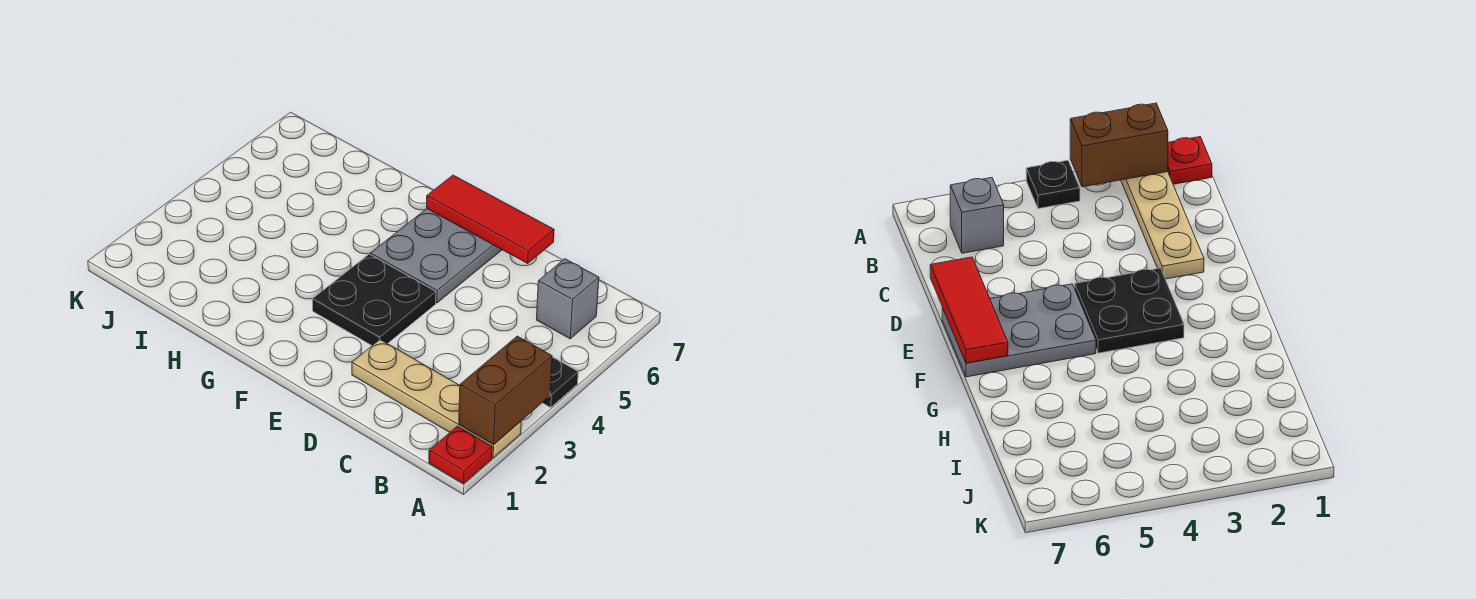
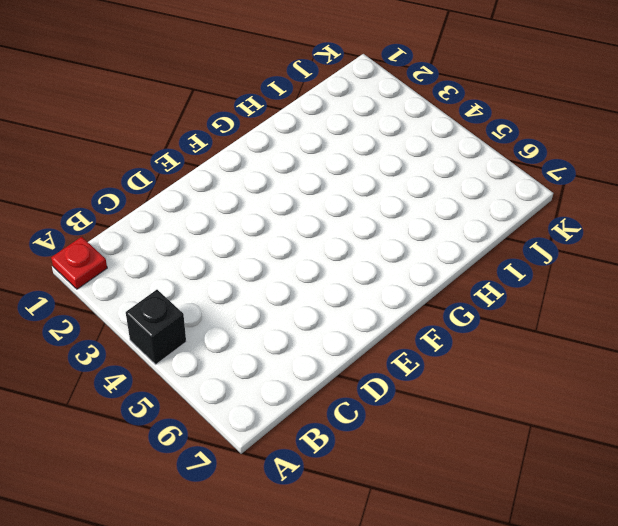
black 1x1 brick [126,290,186,364] -> black 1x1 plate [542,357,578,407]
none -> tan 1x4 plate [352,340,521,458]
none -> grey 1x1 brick [537,259,599,339]

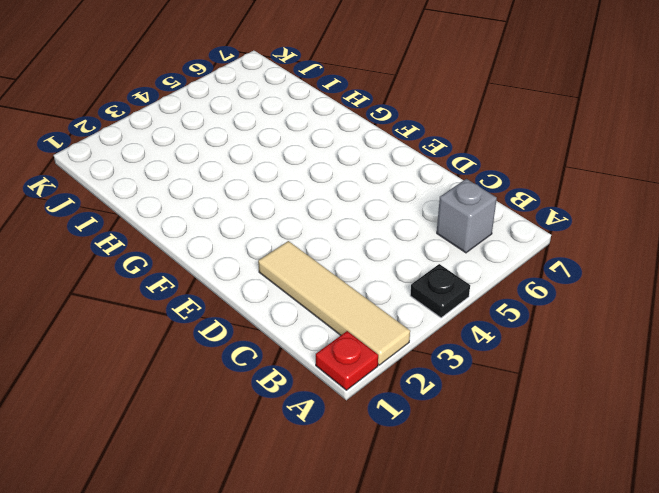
tan 1x4 tile [258,241,410,365] -> tan 1x4 plate [352,340,521,458]
none -> black 2x2 plate [313,254,436,345]
none -> grey 2x3 plate [370,209,502,303]

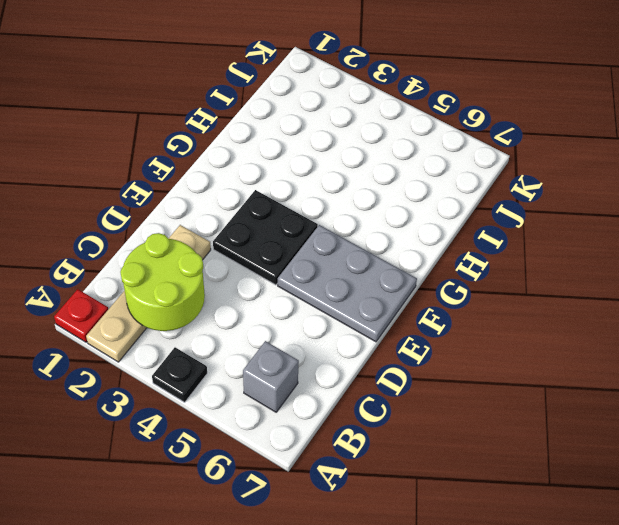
lime 2x2 round brick [120,233,205,331] -> none
none -> brown 1x2 brick [459,336,552,444]
none -> red 1x3 tile [427,175,554,263]

